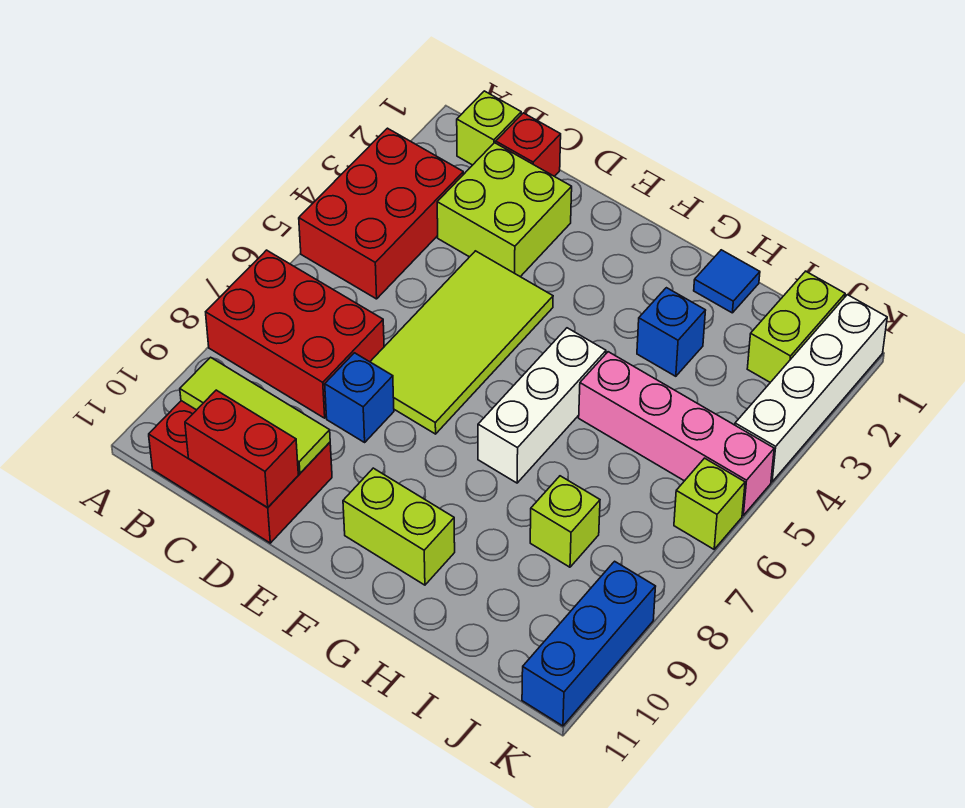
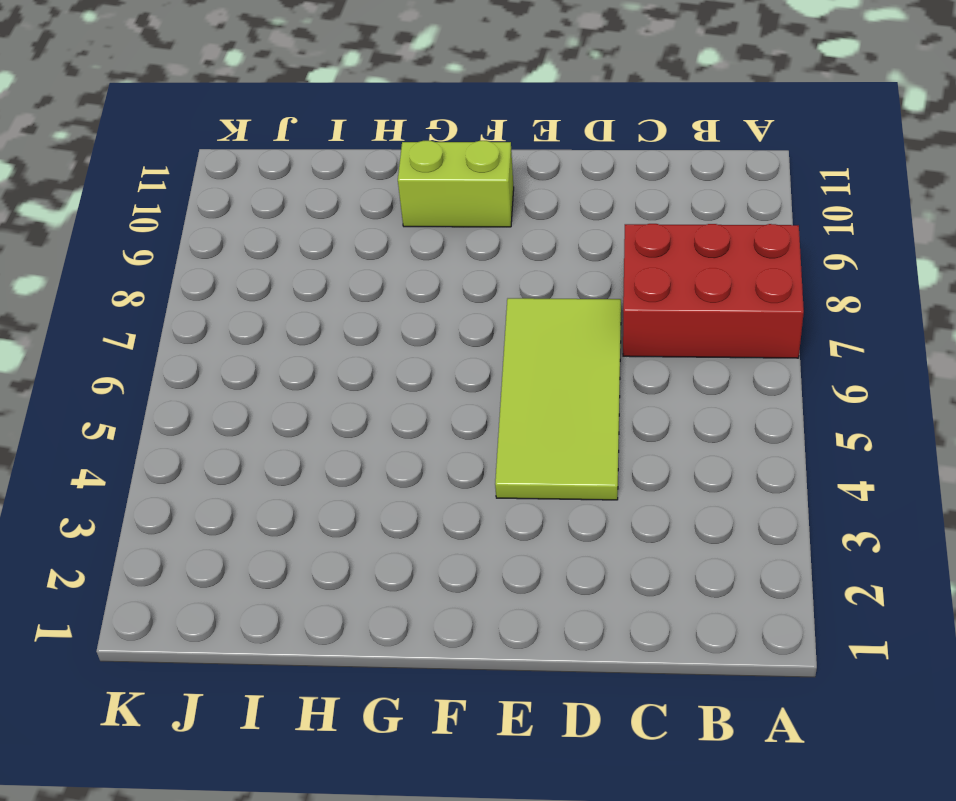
none -> red 2x3 brick [299,128,463,299]
none -> lime 1x1 brick [457,91,521,165]
none -> red 2x3 brick [149,401,332,543]

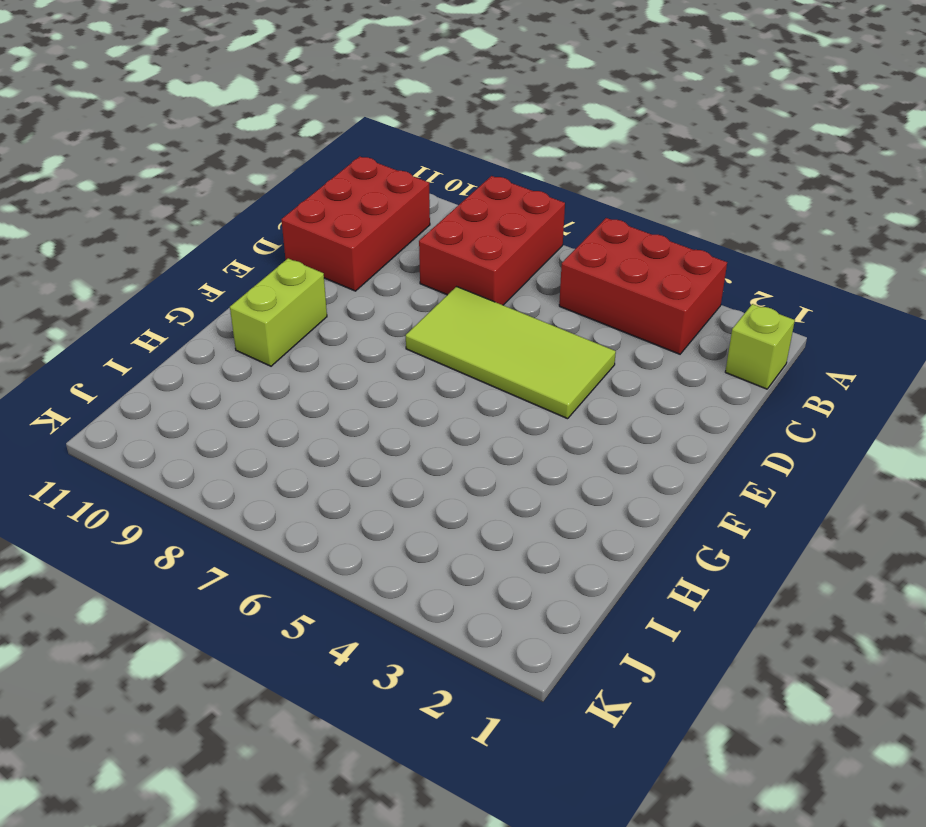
none -> red 1x1 brick [496,113,561,176]
none -> lime 2x2 brick [437,143,572,277]
none -> blue 1x1 brick [325,353,394,442]

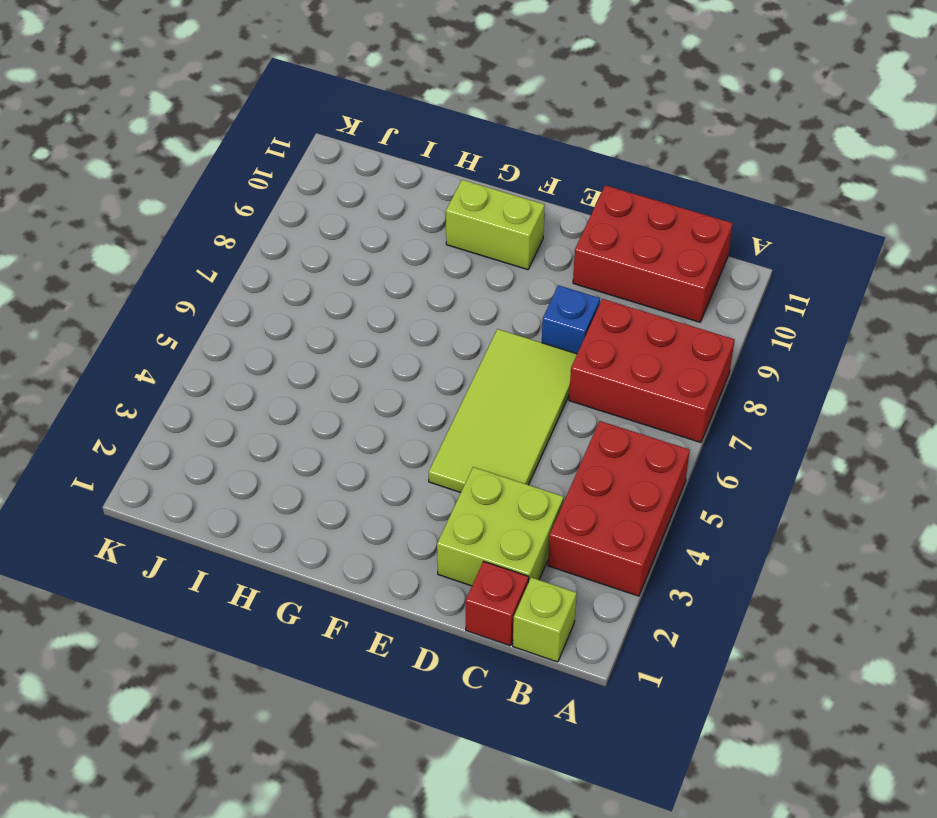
none -> white 1x3 brick [478,328,606,483]
none -> blue 1x1 tile [694,250,760,313]
none -> blue 1x1 brick [637,288,706,376]

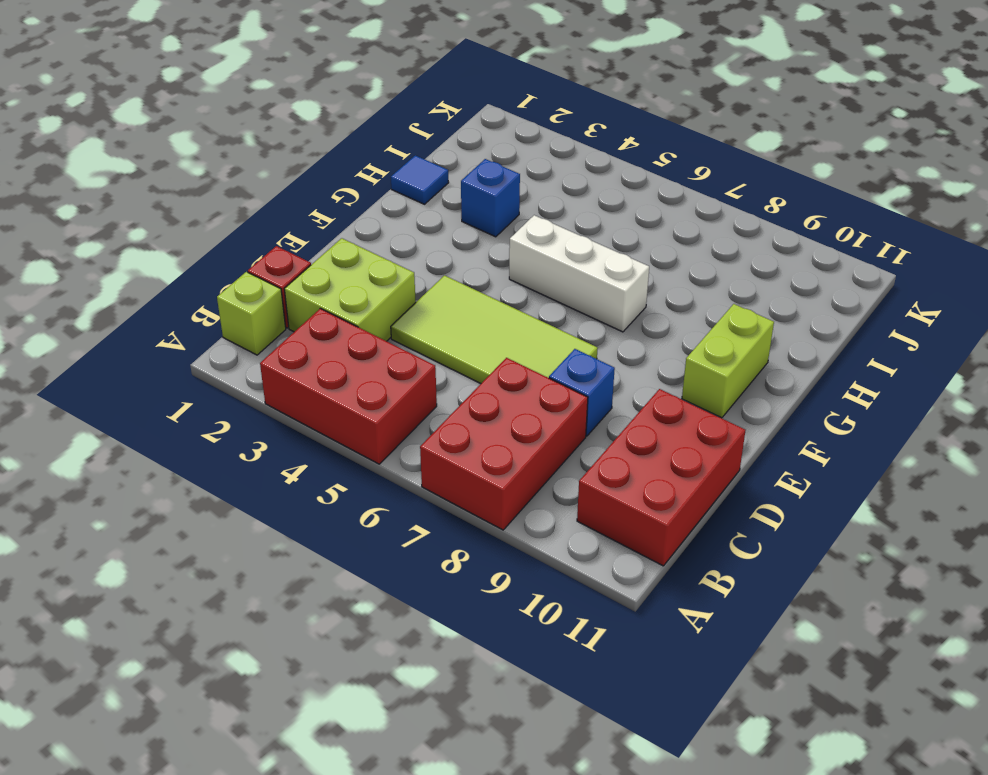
none -> pink 1x4 brick [579,352,774,515]
none -> lime 1x1 brick [530,476,600,567]
none -> lime 1x2 brick [747,271,845,382]

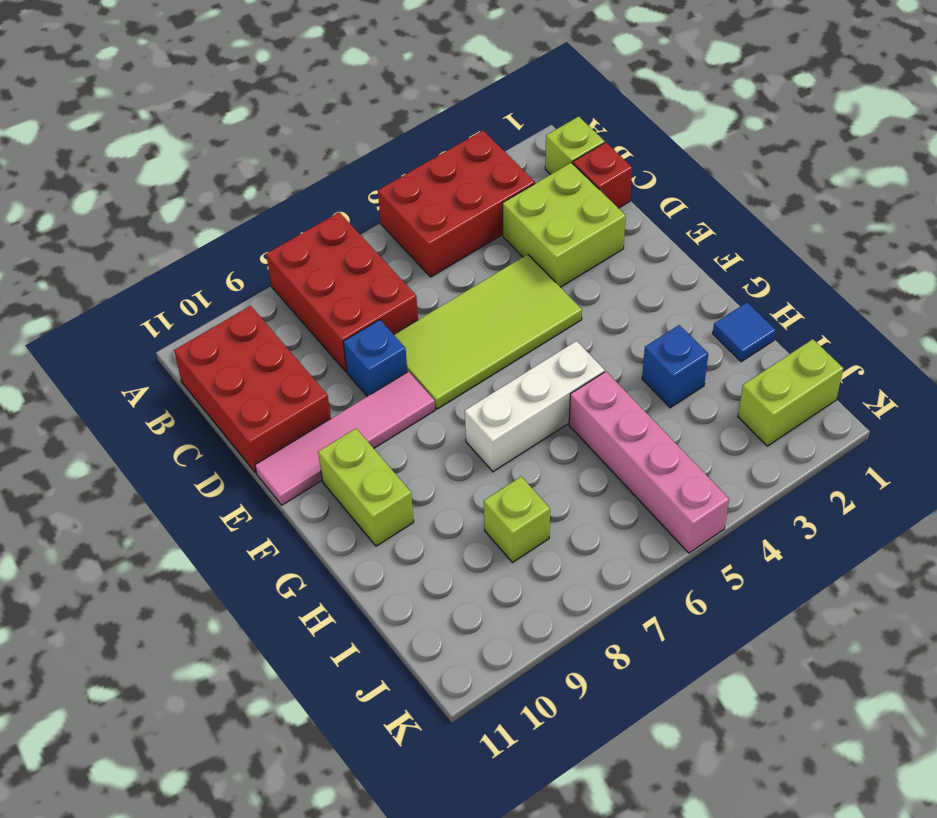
pink 1x4 tile [255,372,435,505] -> none
none -> white 1x4 brick [735,295,887,482]
none -> lime 1x1 brick [674,458,745,549]
none -> blue 1x3 brick [522,561,656,726]

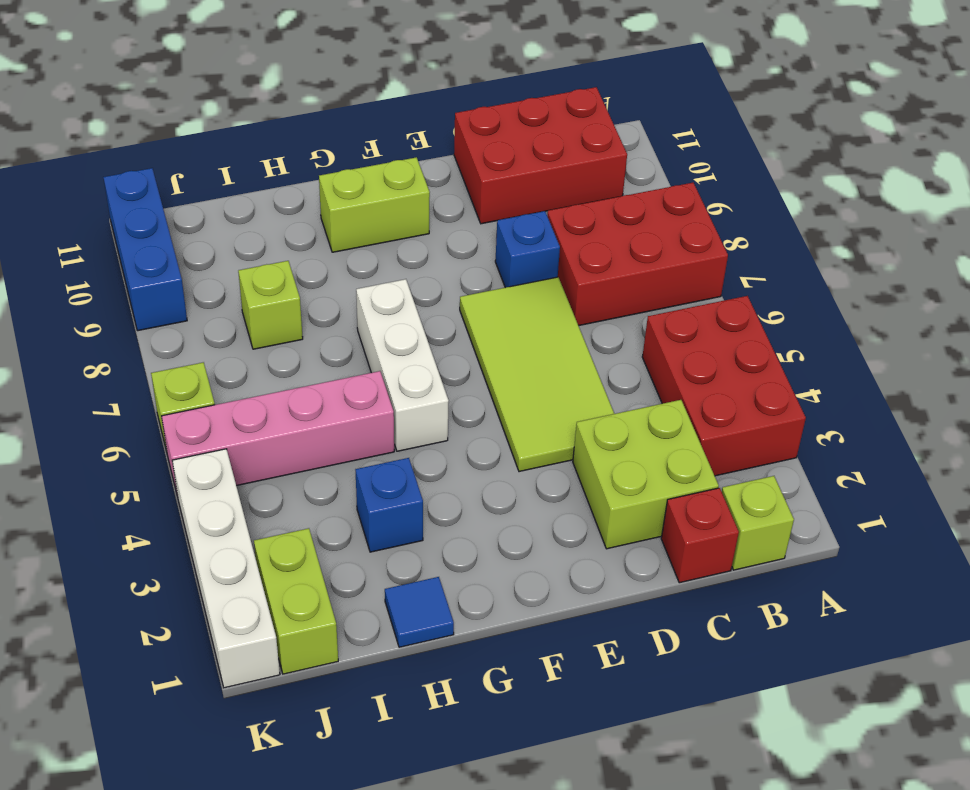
none -> lime 1x3 tile [180,357,330,473]
none -> red 1x2 brick [185,390,298,508]

